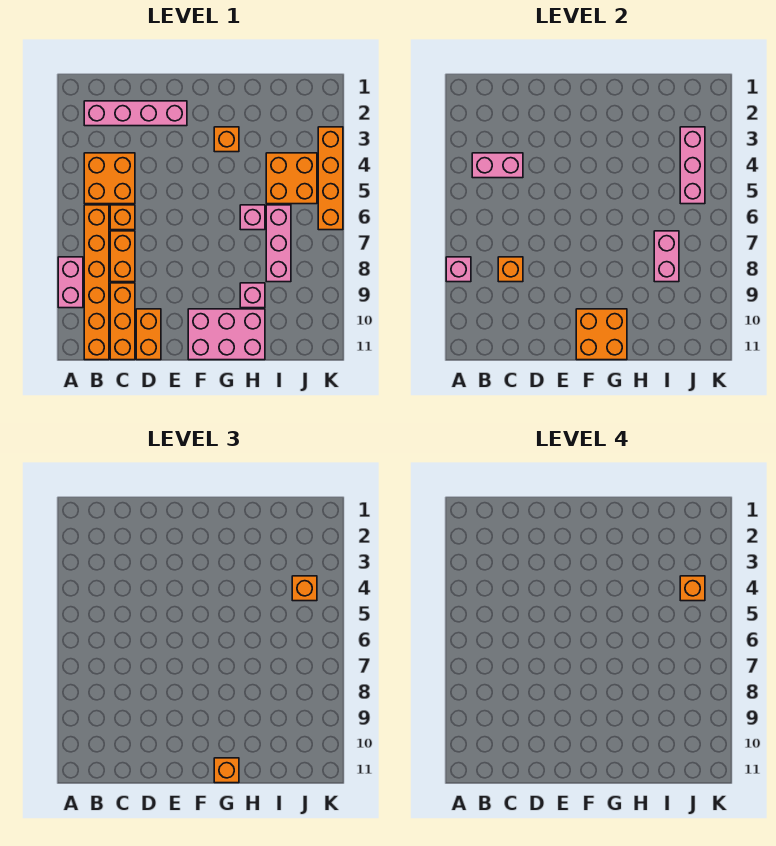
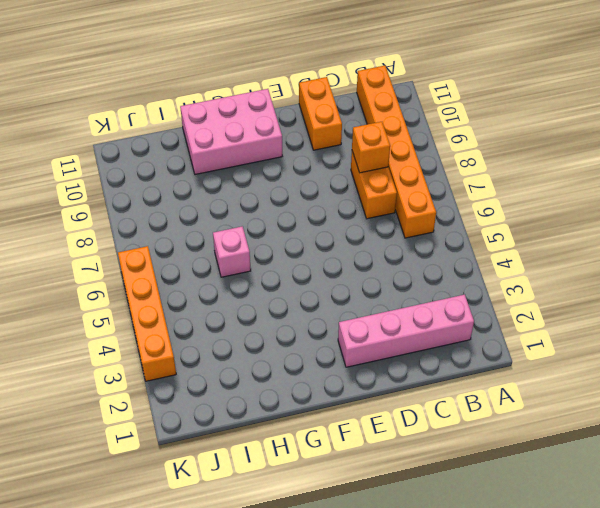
none -> pink 1x2 brick [58,257,83,308]
none -> orange 2x2 brick [84,153,135,204]
none -> orange 1x1 brick [110,205,135,230]

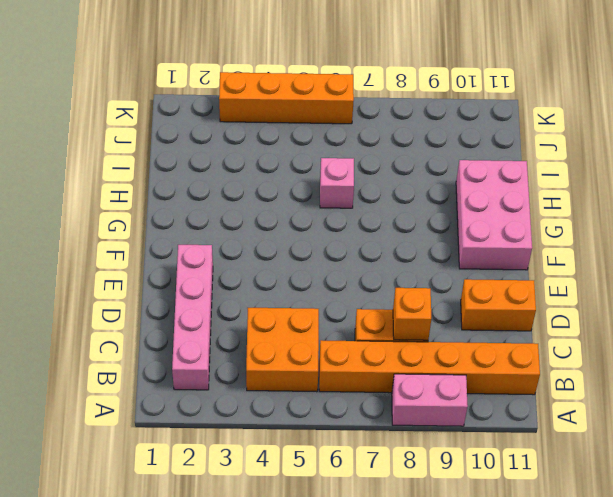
none -> orange 1x1 brick [110,205,135,230]
none -> orange 1x3 brick [110,283,135,360]
none -> orange 1x1 brick [214,127,239,152]

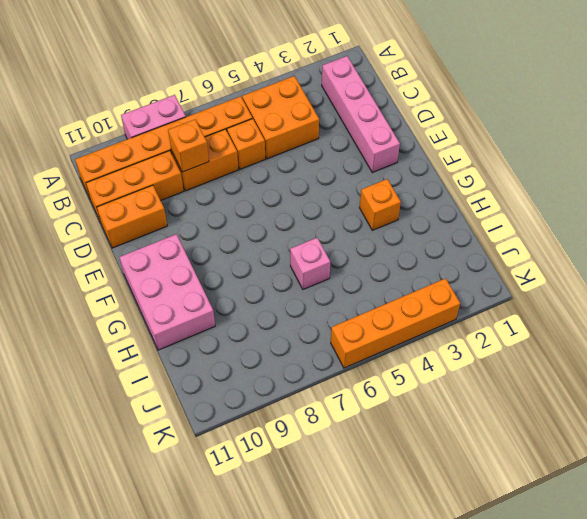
none -> pink 1x1 brick [240,283,265,308]
none -> orange 2x2 brick [266,153,317,204]
none -> pink 1x3 brick [266,205,291,282]

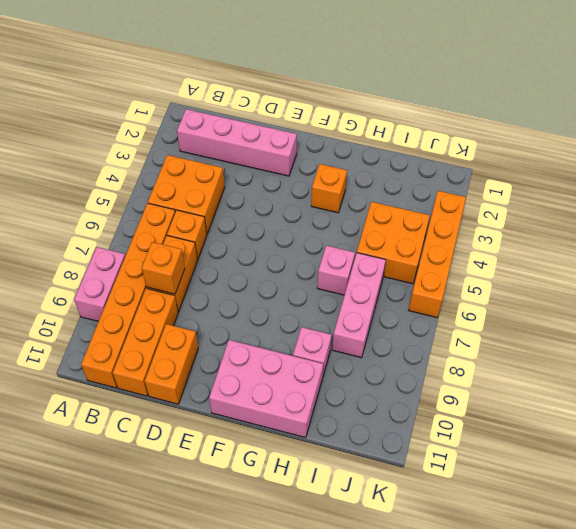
none -> pink 1x1 brick [446,257,471,282]
none -> pink 1x2 brick [472,153,523,178]
none -> orange 2x2 brick [576,309,627,360]

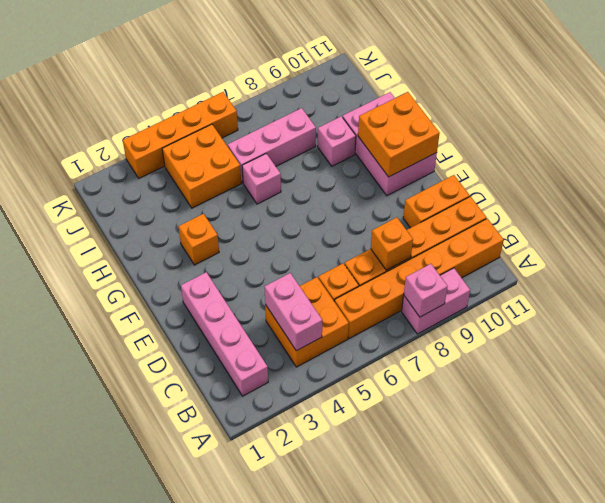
none -> pink 1x2 brick [654,231,679,282]
none -> pink 1x3 brick [680,127,705,204]
none -> orange 1x1 brick [214,758,239,783]

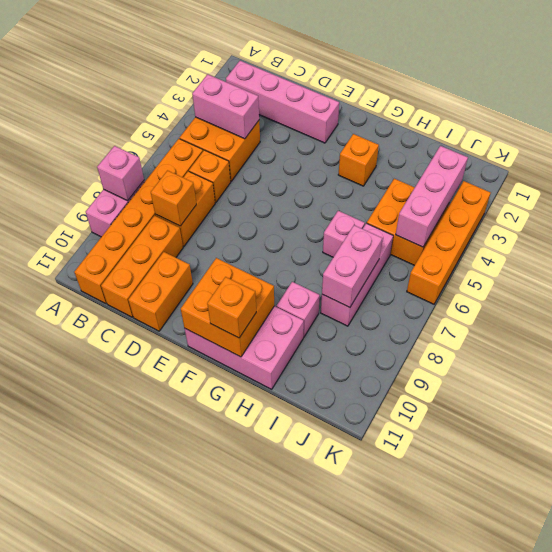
none -> orange 1x1 brick [292,576,317,601]
none -> orange 1x1 brick [680,576,705,601]

